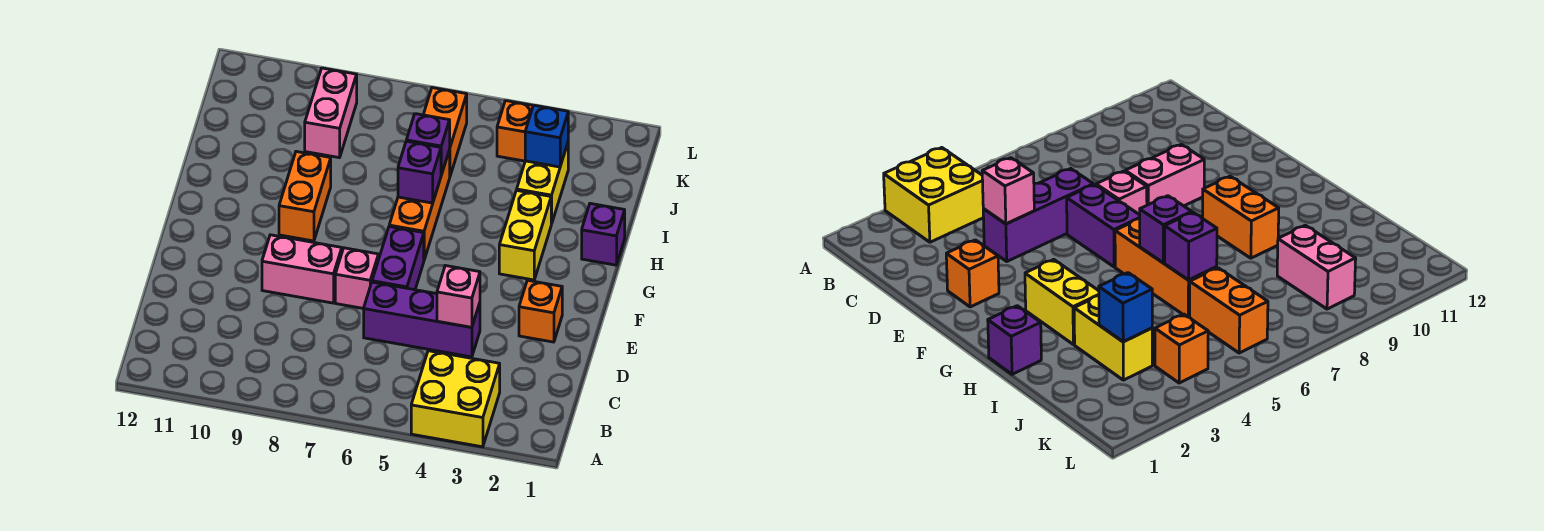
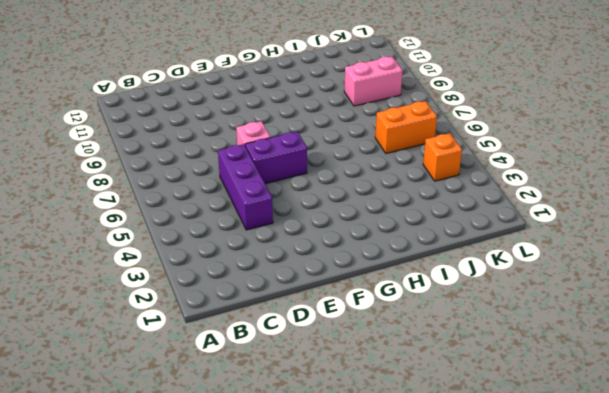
none -> yellow 2x2 brick [411,351,500,447]
none -> orange 1x1 brick [519,280,562,342]
none -> pink 1x2 brick [262,235,342,303]

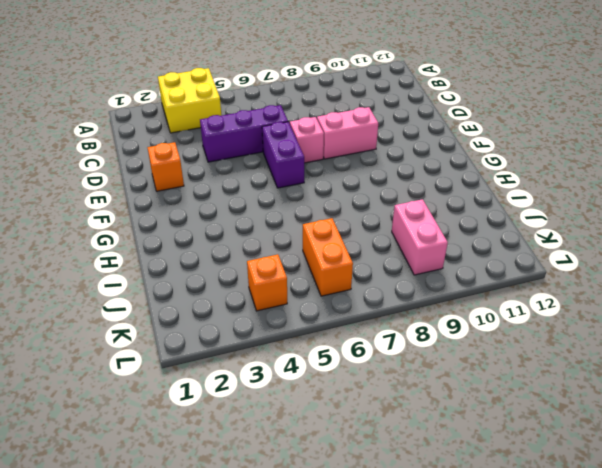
none -> yellow 1x2 brick [499,190,551,280]
none -> orange 1x3 brick [389,150,450,259]
none -> orange 1x2 brick [279,151,331,241]

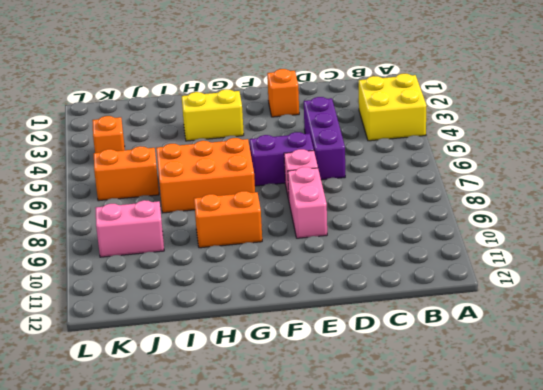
orange 2x3 brick [156,138,255,213] -> orange 1x3 brick [389,150,450,259]
none -> purple 1x1 brick [582,203,625,265]
none -> yellow 1x2 brick [517,143,568,224]
none -> pink 1x1 brick [437,266,480,327]

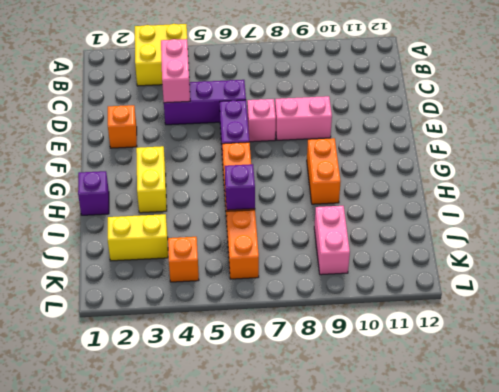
pink 1x2 brick [161,39,190,103] -> pink 1x1 brick [437,266,480,327]
yellow 1x2 brick [108,214,168,261] -> yellow 1x2 brick turned to [517,143,568,224]
none -> purple 1x1 brick [398,141,441,203]
none -> blue 1x1 brick [525,105,568,167]

